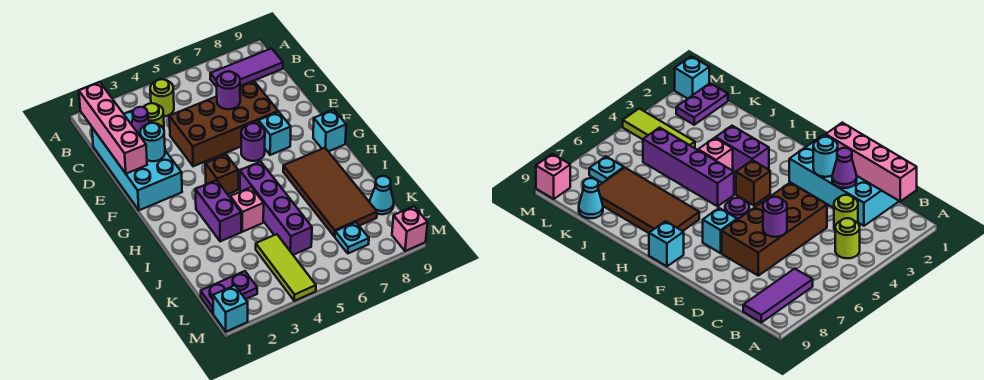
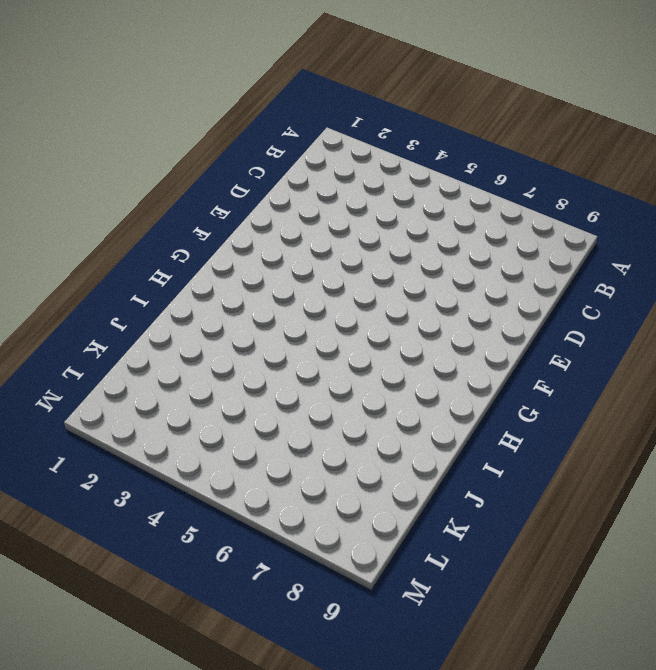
none -> lime 1x1 round brick [150,79,174,116]
none -> purple 1x3 tile [210,49,283,87]
none -> cyan 2x4 brick [92,110,182,210]

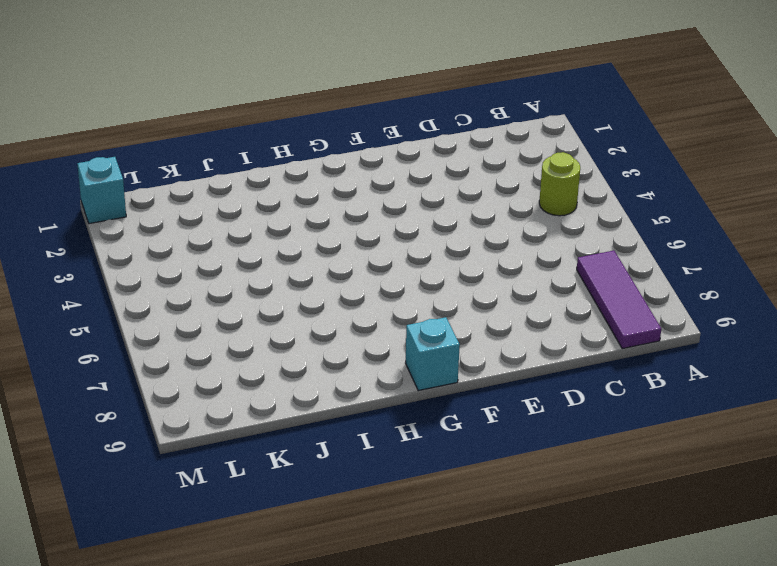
none -> cyan 2x4 brick [92,110,182,210]
none -> lime 1x1 round brick [143,103,164,129]
none -> brown 2x4 brick [169,81,278,166]

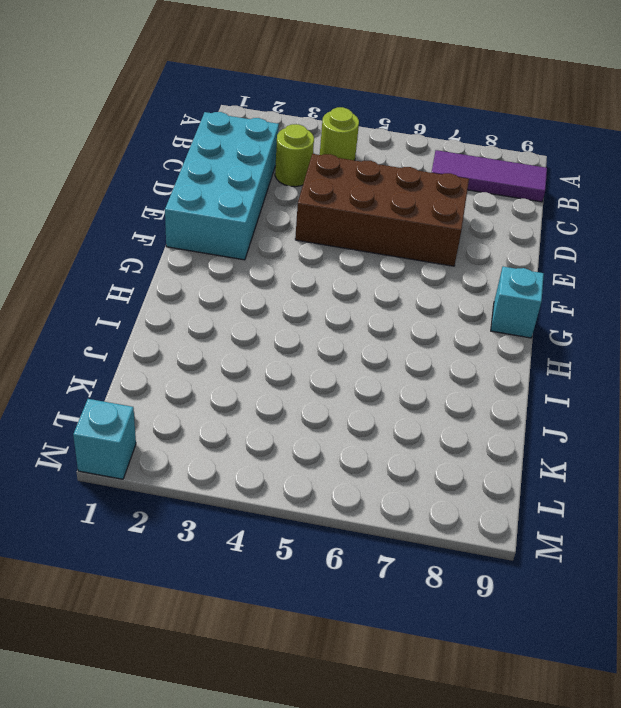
none -> purple 1x1 round brick [241,123,265,161]
none -> cyan 1x1 brick [258,112,291,155]
none -> brown 1x1 brick [205,155,238,194]

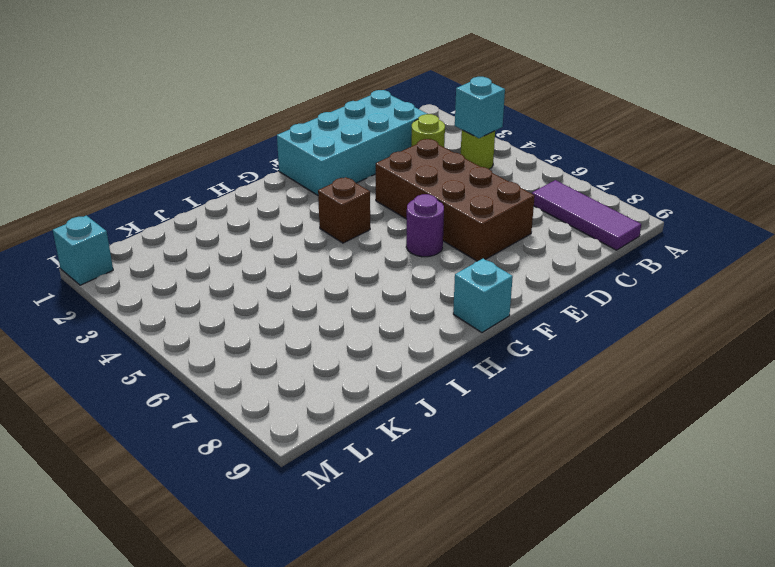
cyan 1x1 brick [455,77,505,138] -> cyan 1x1 brick moved to [258,112,291,155]
none -> purple 1x2 brick [195,180,241,241]
none -> purple 1x4 brick [240,162,312,255]
none -> brown 2x4 tile [283,148,377,237]

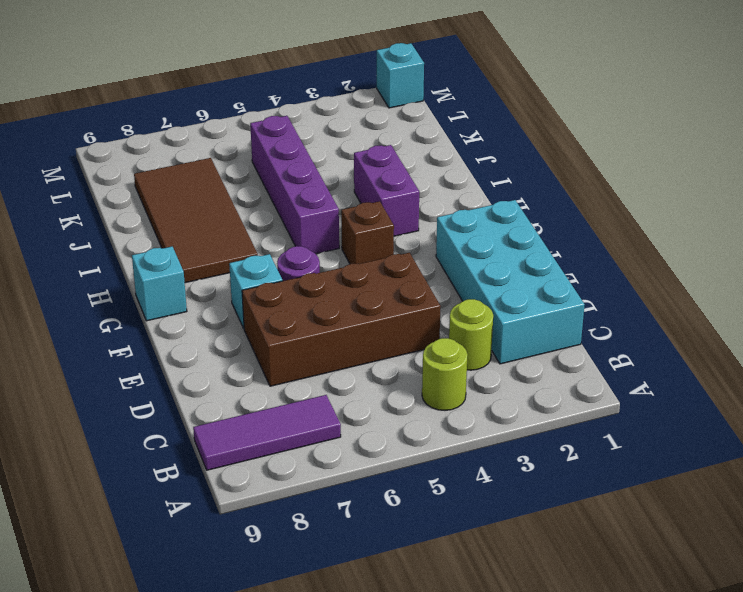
none -> pink 1x1 brick [230,187,264,232]
none -> lime 1x3 tile [256,234,316,301]
none -> cyan 1x1 cone [370,176,394,214]

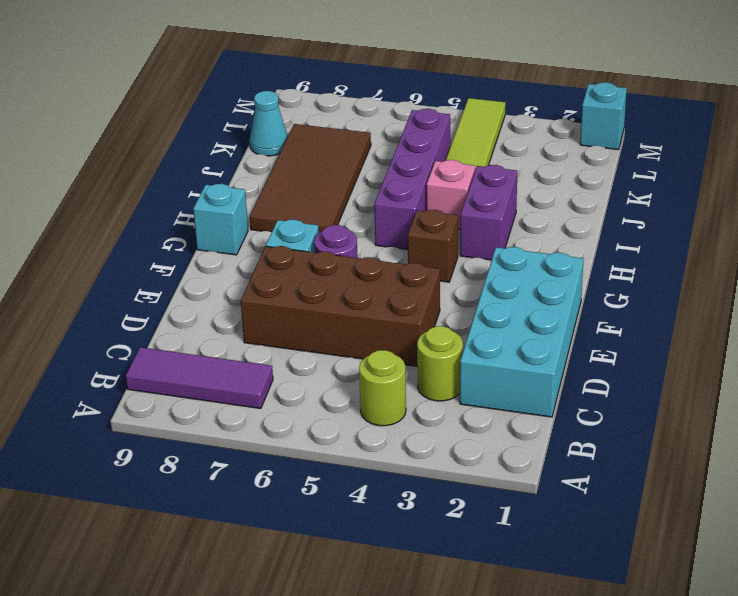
none -> purple 1x2 plate [201,271,257,313]
none -> cyan 1x1 plate [335,222,369,253]
none -> pink 1x1 brick [392,206,428,251]

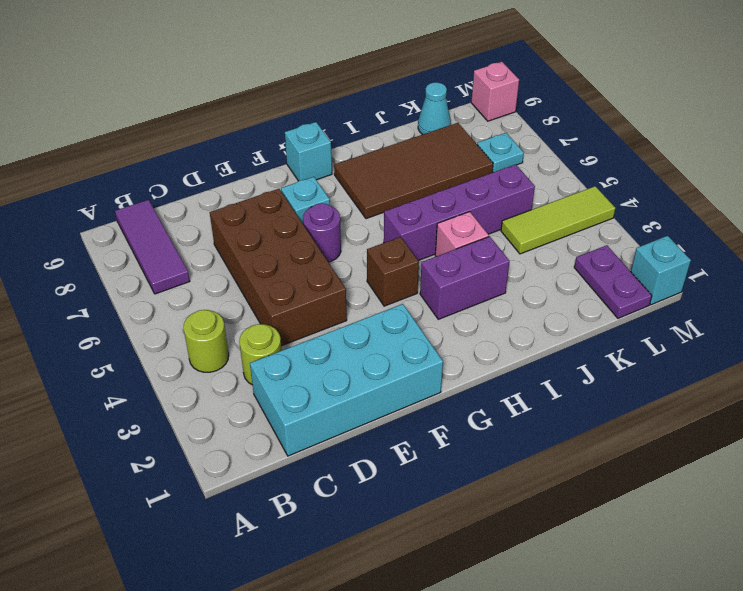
none -> pink 1x4 brick [79,82,147,174]
none -> purple 1x1 cone [131,107,150,136]
none -> purple 1x1 round brick [217,71,240,109]

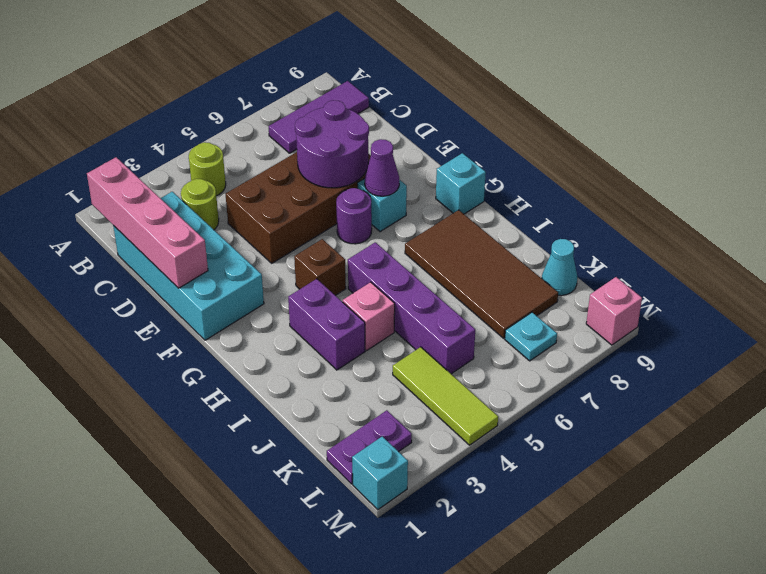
purple 2x2 round brick [295,100,369,188] -> purple 1x1 round brick [217,71,240,109]
purple 1x1 cone [365,139,399,196] -> purple 1x1 cone moved to [131,107,150,136]
none -> cyan 1x1 round brick [140,123,165,161]

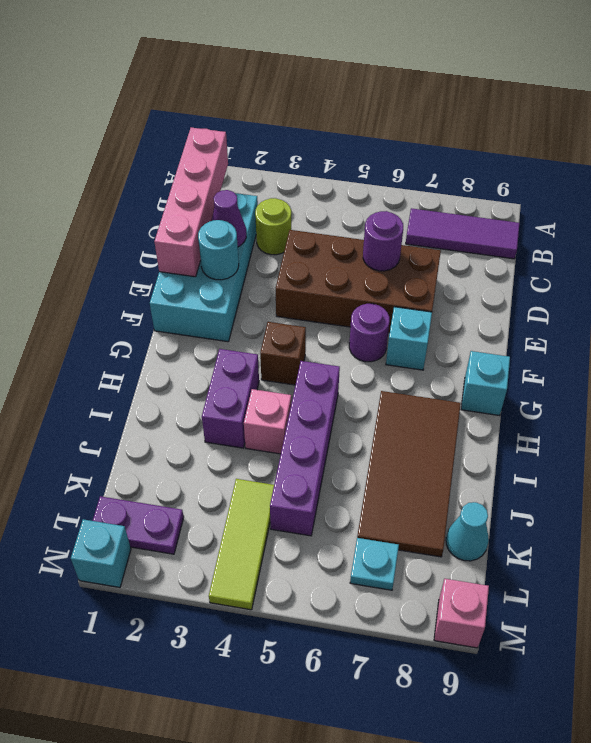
none -> lime 1x1 round brick [150,79,174,116]

